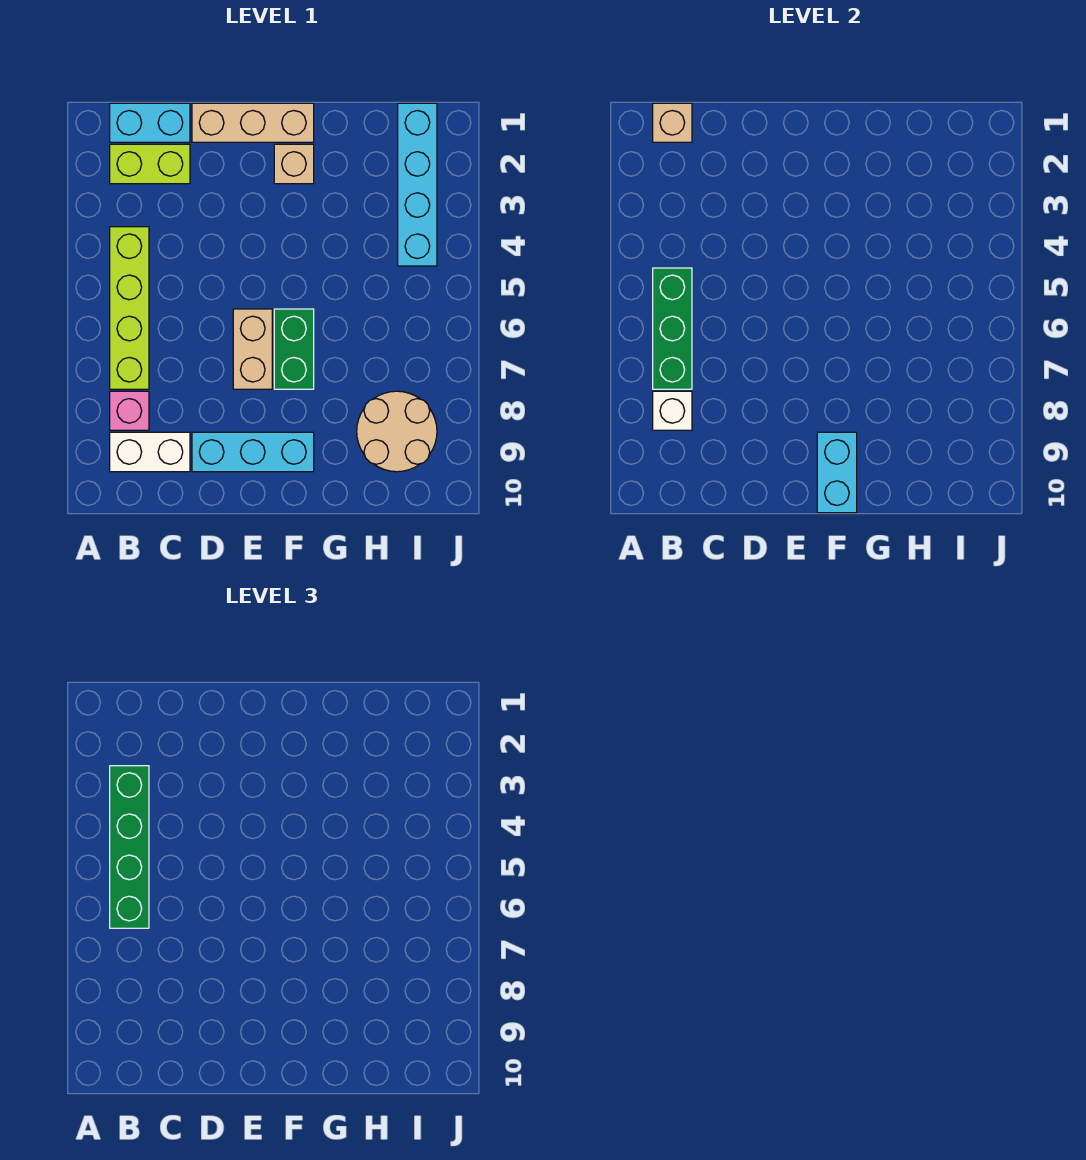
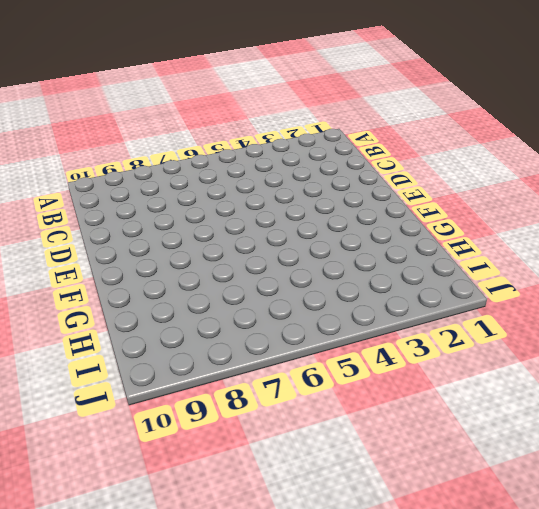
none -> cyan 1x2 brick [110,103,190,142]
none -> lime 1x2 brick [110,144,190,184]
none -> lime 1x4 brick [110,227,149,389]

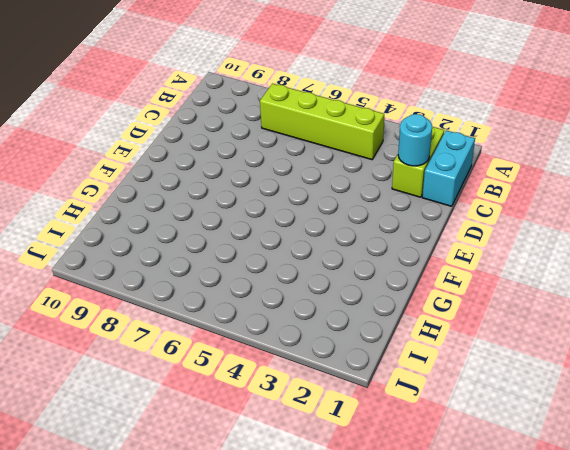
cyan 1x1 round brick [398,114,432,166] -> none
none -> pink 1x1 brick [110,391,149,430]
none -> white 1x2 brick [110,432,190,472]
none -> tan 1x3 brick [192,103,314,142]

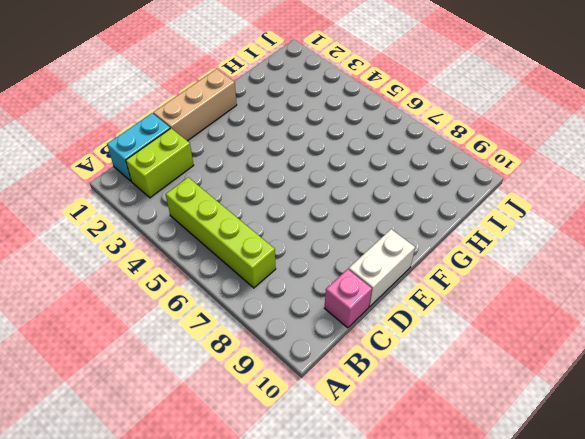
pink 1x1 brick [325,269,372,328] -> pink 1x1 brick moved to [110,391,149,430]
white 1x2 brick [349,229,415,307] -> white 1x2 brick moved to [110,432,190,472]
none -> cyan 1x3 brick [192,432,314,472]
none -> tan 1x2 brick [233,309,272,389]
none -> tan 1x1 brick [274,144,314,184]

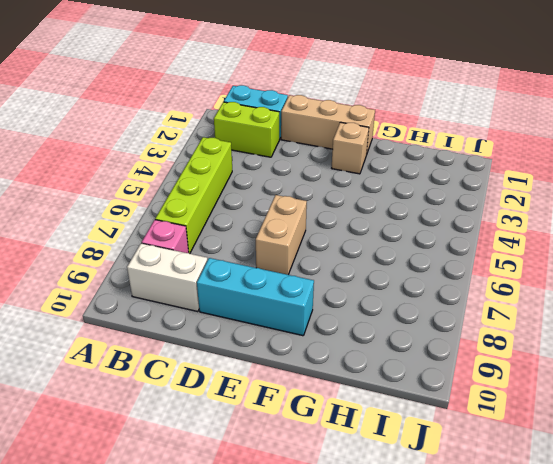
none -> green 1x2 brick [274,309,314,389]
none -> tan 2x2 round brick [357,391,437,472]
none -> cyan 1x4 brick [398,103,437,266]

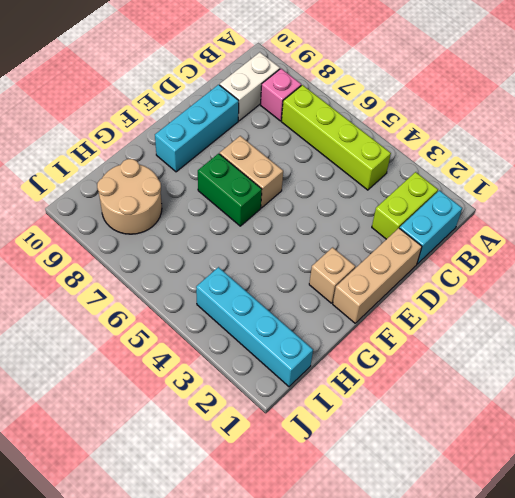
none -> tan 1x1 brick [653,103,692,142]
none -> green 1x3 brick [653,268,692,389]
none -> white 1x1 brick [653,391,692,430]

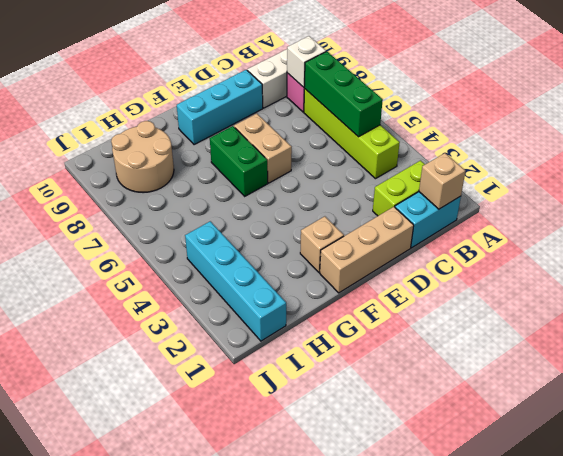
none -> cyan 1x2 brick [817,432,857,513]
none -> green 1x4 brick [110,766,149,928]

